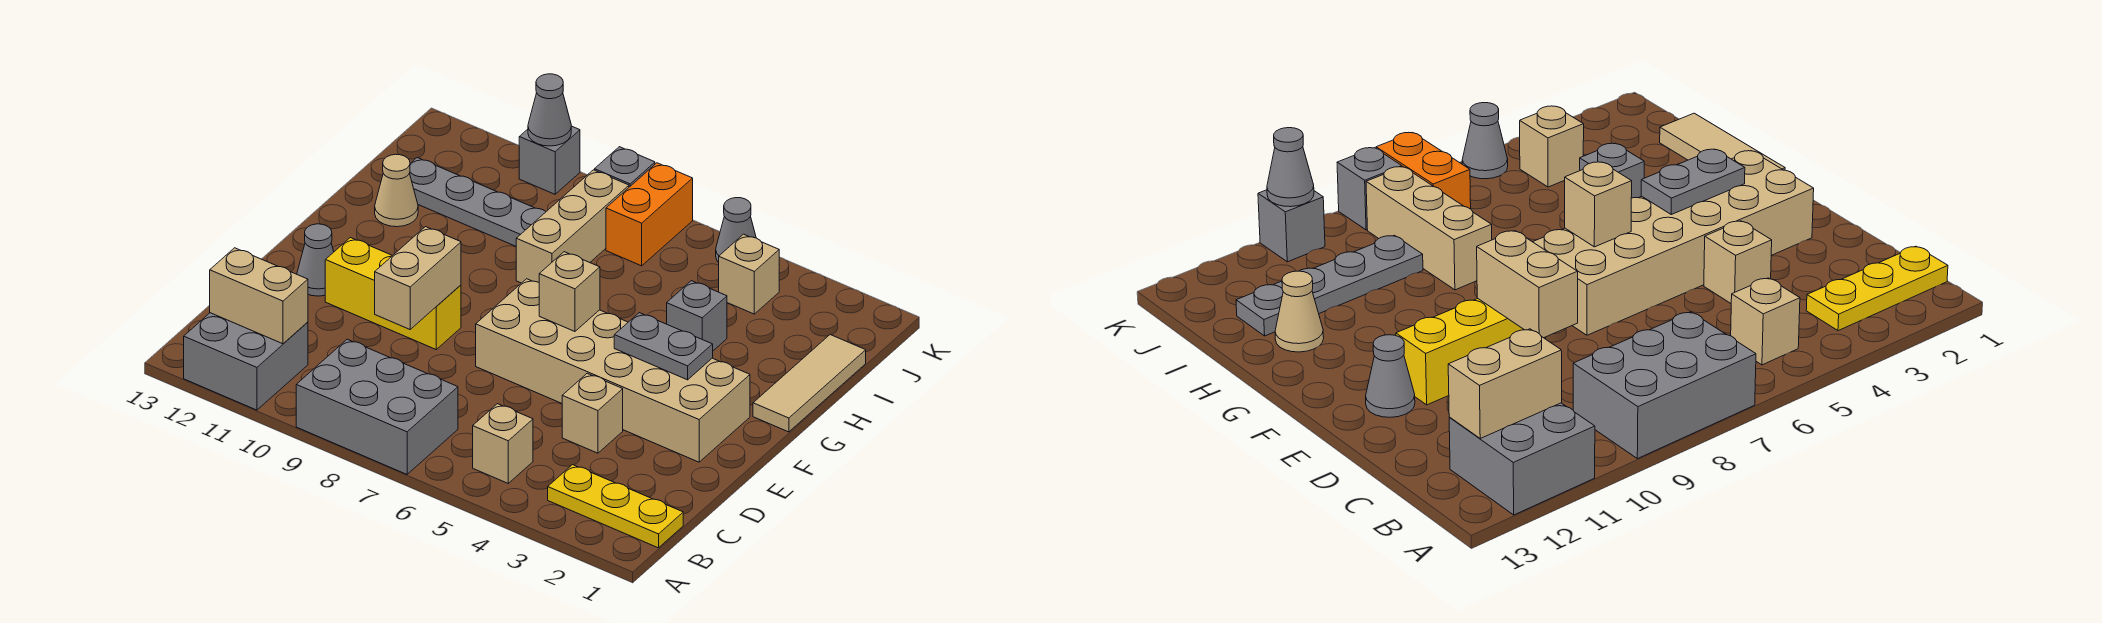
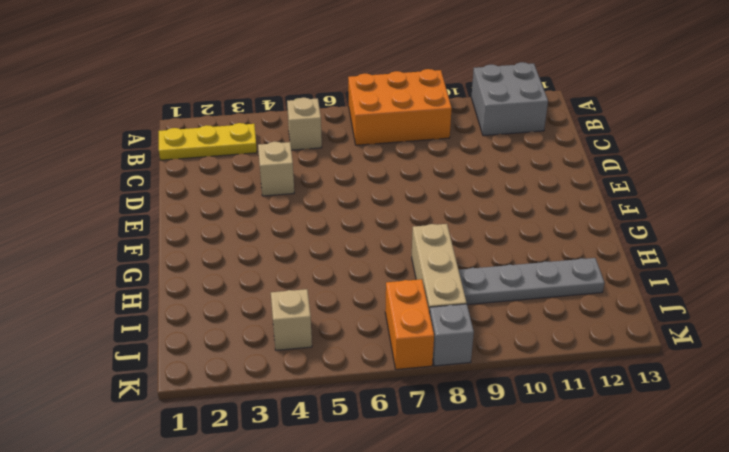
orange 2x3 brick [348,69,452,145] -> grey 2x3 brick [296,339,458,474]
none -> tan 2x6 brick [476,279,750,462]
none -> yellow 1x3 brick [325,238,461,349]
none -> grey 1x1 cone [297,224,334,296]

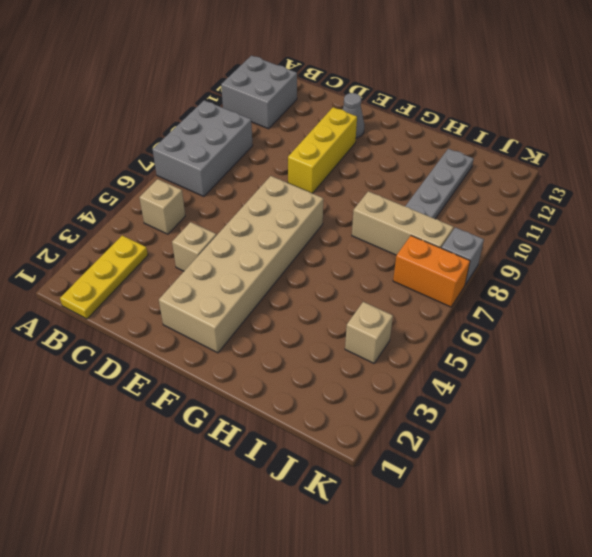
none -> tan 1x3 tile [753,335,866,432]
none -> grey 1x1 brick [667,281,727,351]
none -> tan 1x1 cone [375,154,418,227]

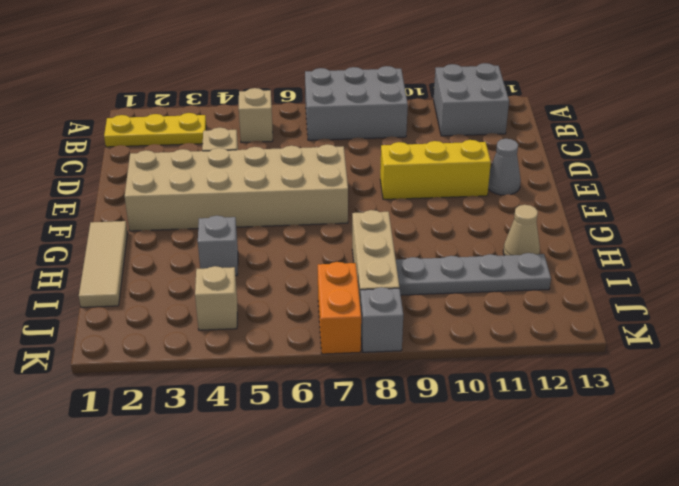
none -> grey 1x1 cone [716,198,756,263]
none -> grey 1x1 brick [519,126,580,194]
none -> tan 1x2 brick [210,248,308,344]

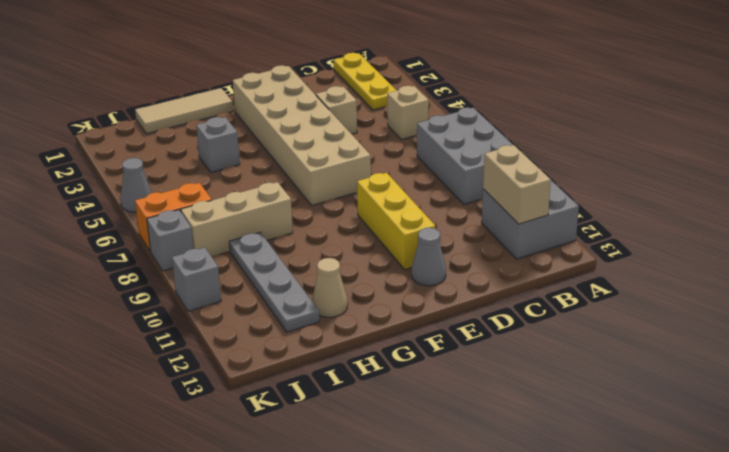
none -> tan 1x1 brick [719,234,779,314]
none -> tan 1x2 brick [375,227,461,329]
none -> grey 1x2 plate [614,313,713,380]

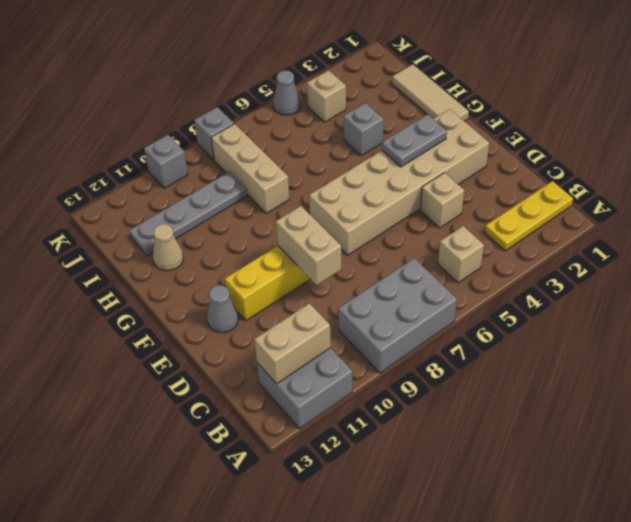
none -> orange 1x2 brick [606,163,693,266]
none -> tan 1x1 brick [539,252,600,331]
none -> grey 1x1 cone [528,74,571,146]

